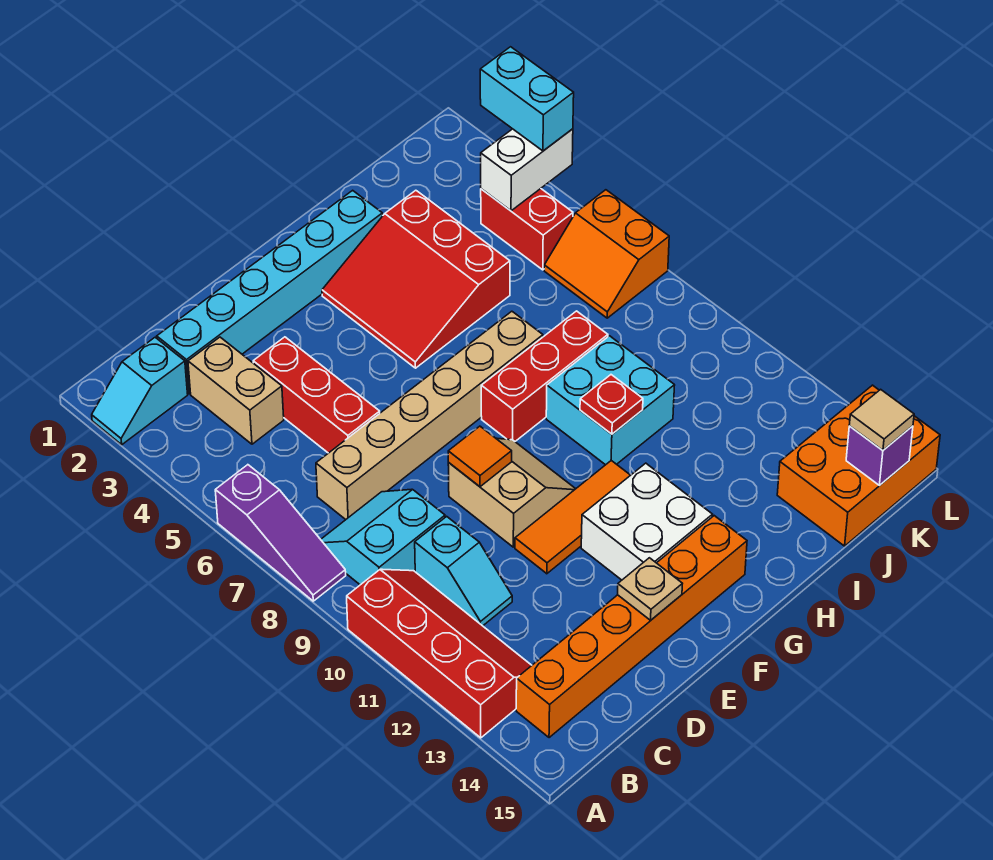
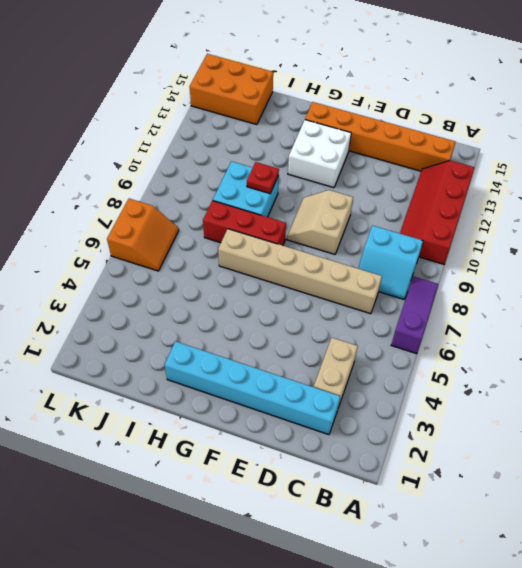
none -> cyan 1x2 slope [92,337,188,445]
none -> cyan 1x2 slope [415,516,512,626]
none -> red 1x3 brick [253,337,380,453]

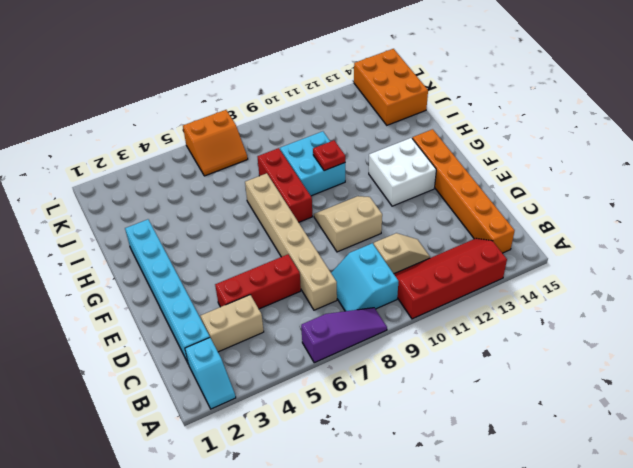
tan 1x2 slope [374,233,430,274] -> cyan 1x2 slope [415,516,512,626]
none -> orange 1x3 tile [515,461,630,574]
none -> red 3x3 slope [322,190,510,368]
none -> red 1x2 brick [481,189,573,270]

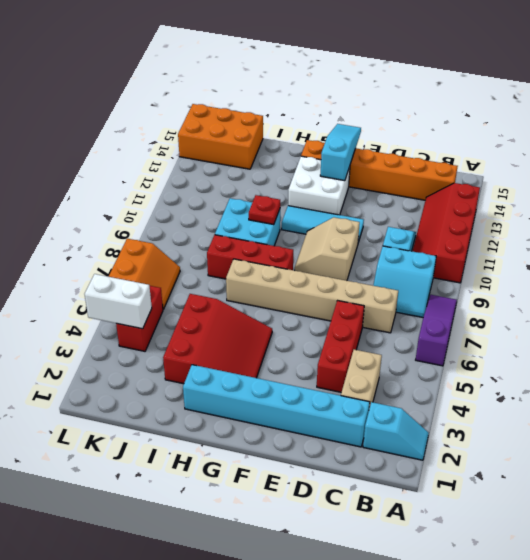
cyan 1x3 tile [282,206,364,242] -> orange 1x3 tile [515,461,630,574]
cyan 1x3 slope [320,124,361,181] -> none
none -> orange 1x1 tile [448,426,512,487]
none -> tan 1x1 plate [618,558,682,620]
none -> purple 1x1 brick [846,426,913,485]

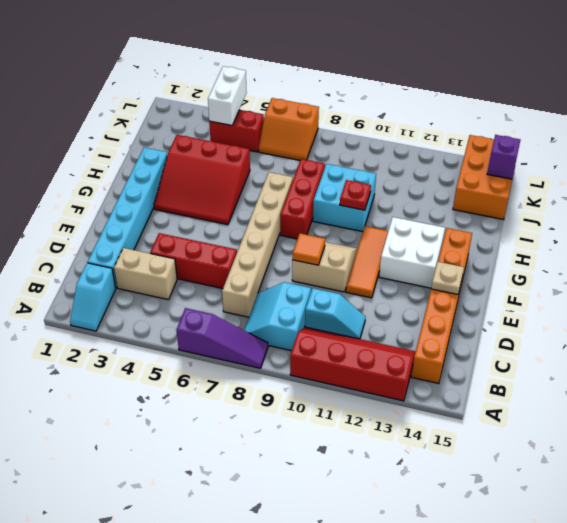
none -> tan 1x1 tile [849,389,914,450]
none -> cyan 1x2 brick [480,47,574,151]

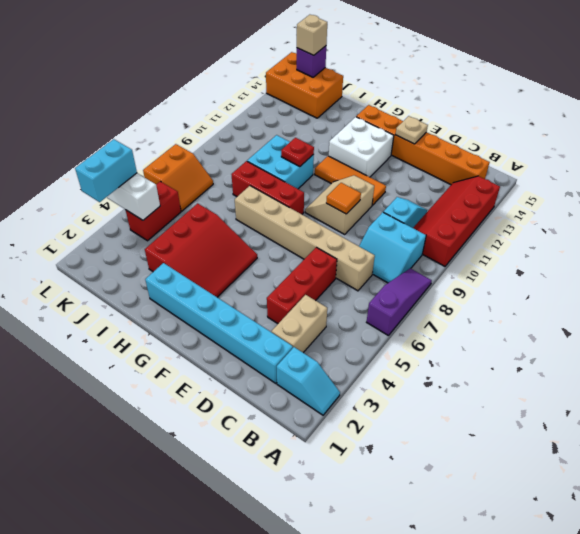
tan 1x1 brick [297,15,327,55] -> tan 1x1 tile [849,389,914,450]

